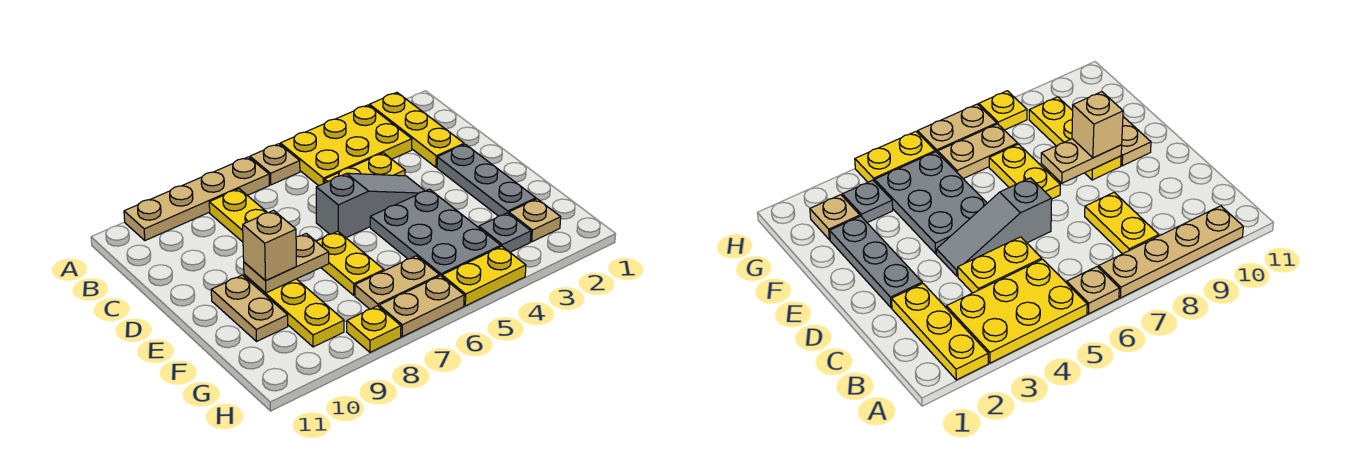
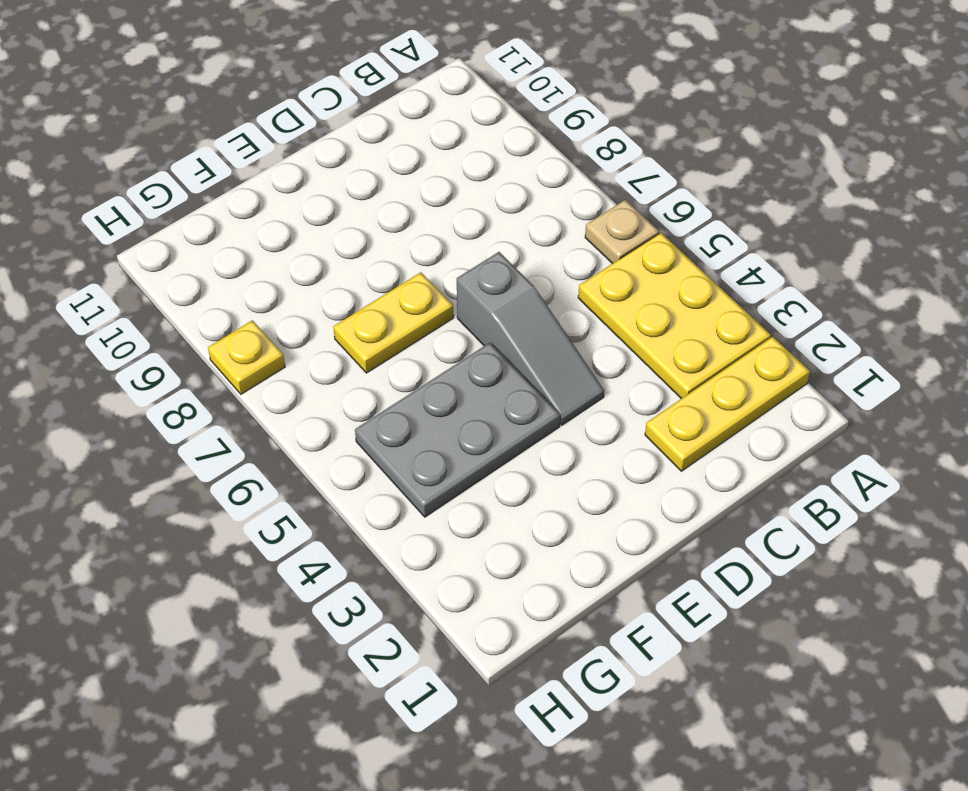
none -> tan 1x4 plate [124,157,269,241]
none -> yellow 1x2 plate [209,189,267,242]
none -> yellow 1x2 plate [325,153,405,183]

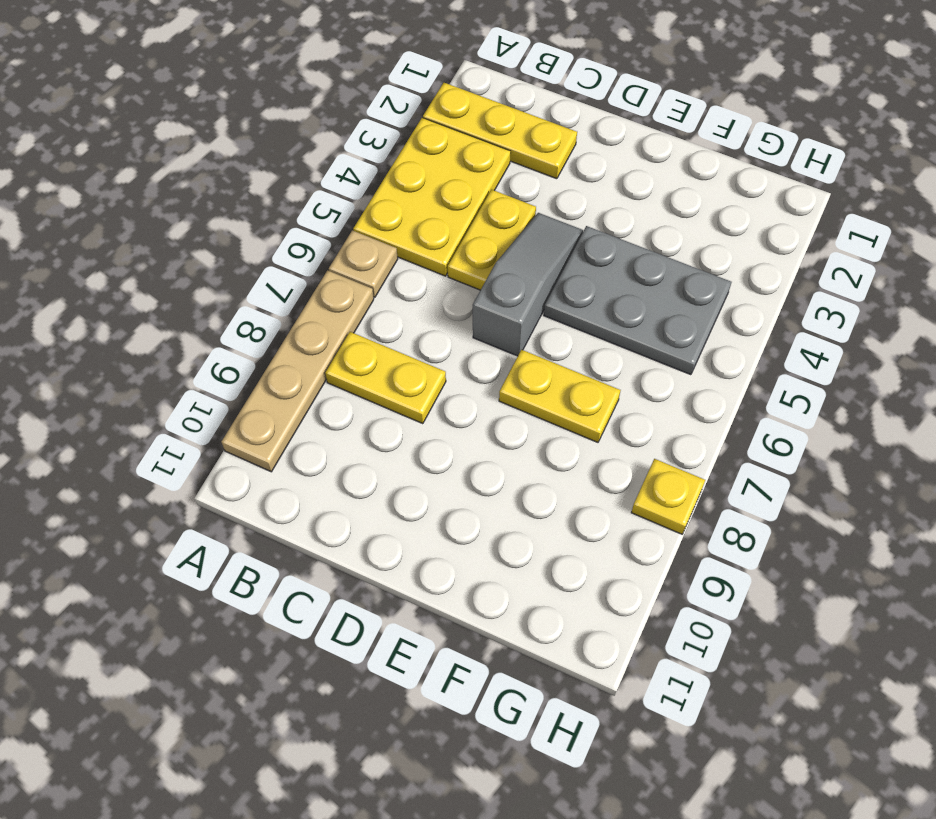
none -> grey 1x3 plate [437,144,536,216]
none -> yellow 1x3 plate [244,274,344,347]
none -> tan 1x2 plate [211,275,288,341]

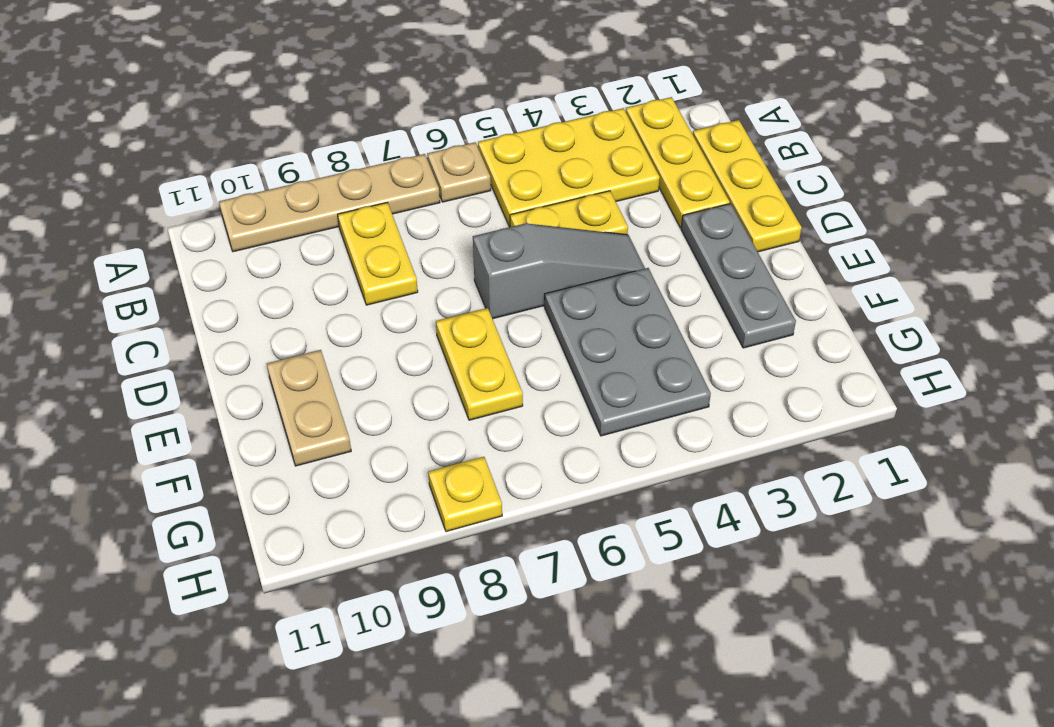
yellow 1x3 plate [693,120,802,252] -> yellow 1x3 plate moved to [244,274,344,347]
none -> tan 1x1 plate [509,199,561,242]
none -> grey 1x1 plate [479,213,531,252]
none -> tan 1x2 plate [355,256,439,309]

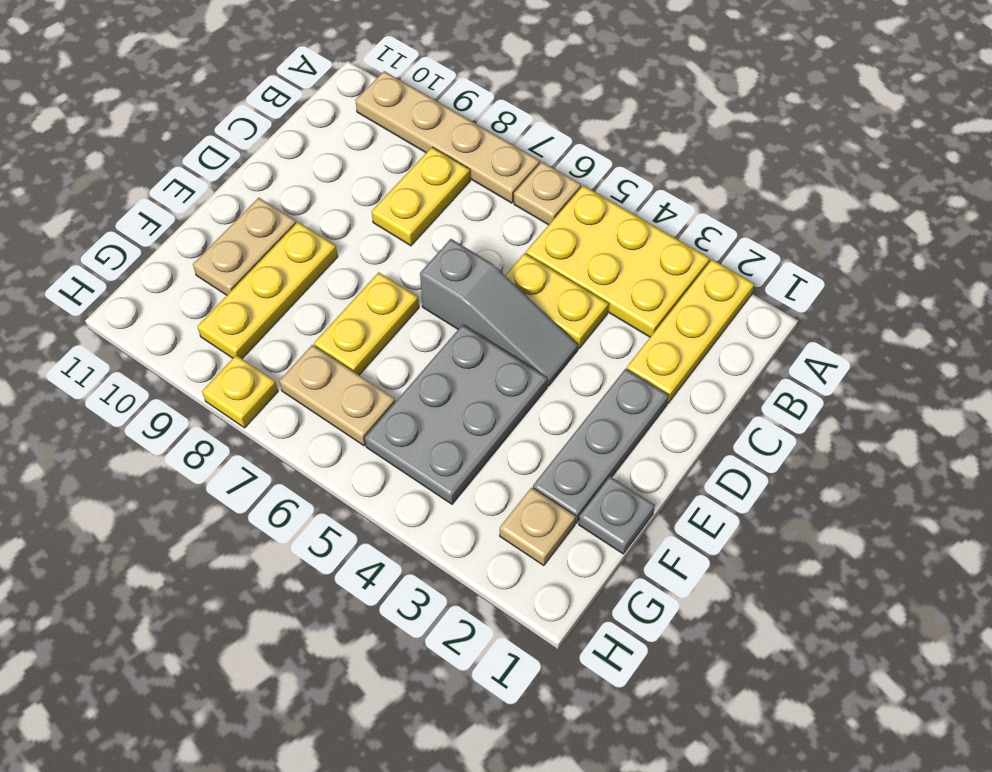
grey 1x1 plate [579,476,655,554] -> grey 1x1 plate moved to [479,213,531,252]
none -> yellow 1x2 plate [442,246,526,306]
none -> tan 1x2 plate [379,276,464,337]
none -> tan 1x2 plate [244,233,329,293]

